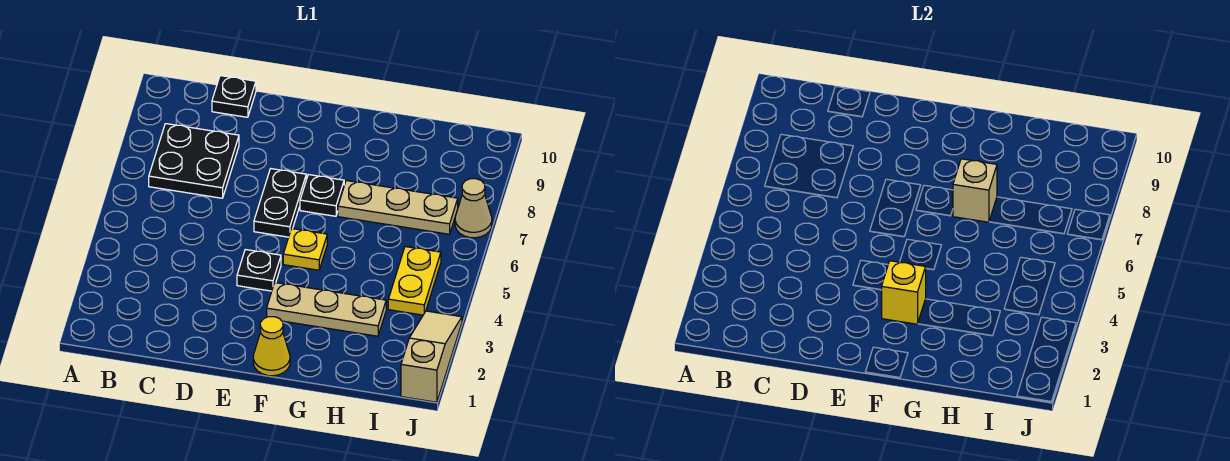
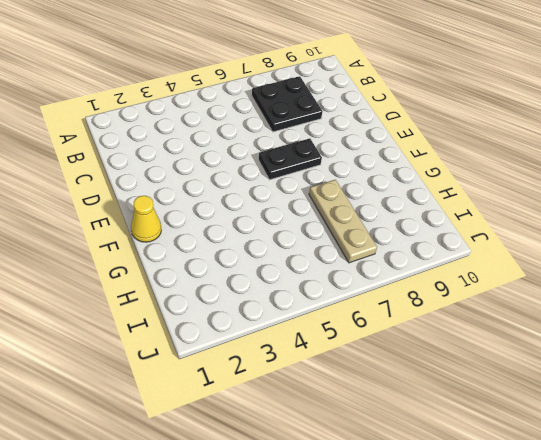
none -> black 1x1 plate [212,76,256,117]
none -> black 1x1 plate [237,250,281,291]
none -> tan 1x3 plate [267,283,386,336]

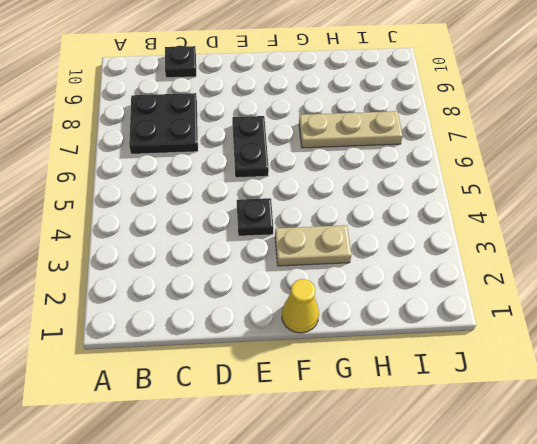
tan 1x2 plate [275,225,351,266] -> tan 1x3 plate [267,283,386,336]
none -> yellow 1x1 plate [283,229,327,270]
none -> black 1x1 plate [300,175,344,216]
none -> yellow 1x2 plate [388,247,441,315]

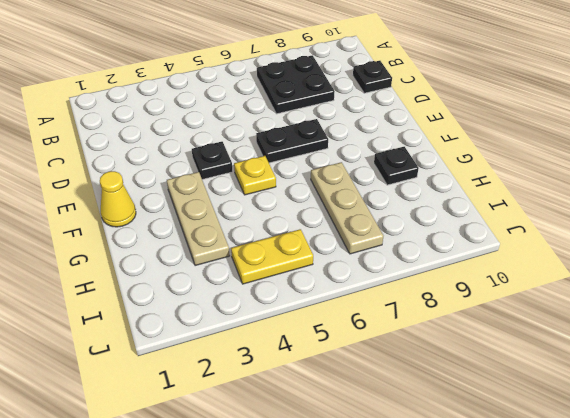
black 1x1 plate [374,147,419,185] -> black 1x1 plate moved to [300,175,344,216]
none -> tan 1x3 slope [401,311,462,402]
none -> tan 1x1 cone [455,179,492,238]
none -> yellow 1x1 brick [882,261,926,324]

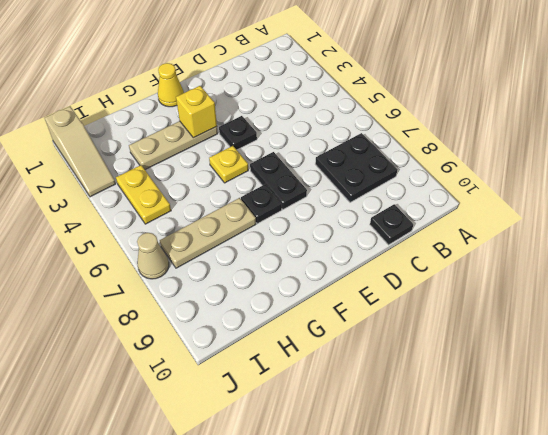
none -> tan 1x1 brick [953,159,997,222]

